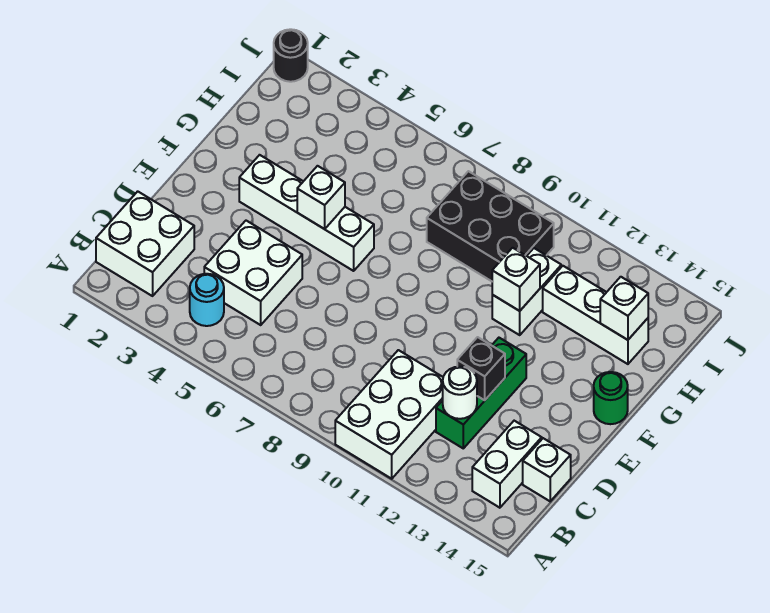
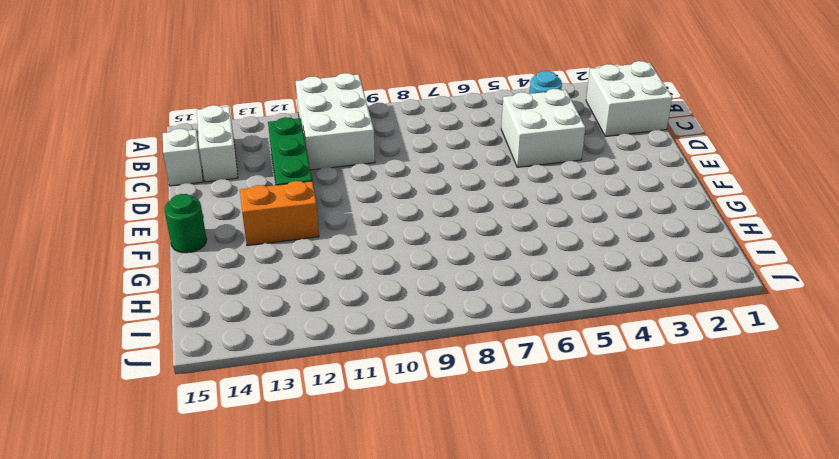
orange 1x2 brick [240,181,319,246] -> none
none -> white 1x4 brick [239,155,374,271]
none -> white 1x2 brick [492,248,561,335]
none -> black 2x3 brick [427,171,554,281]

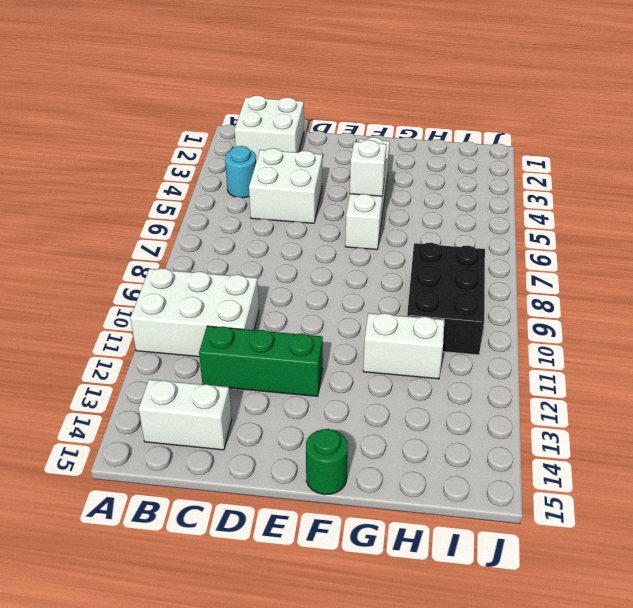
none -> white 1x1 brick [523,438,571,501]
none -> white 1x3 brick [543,266,648,364]
none -> black 1x1 round brick [274,29,308,82]

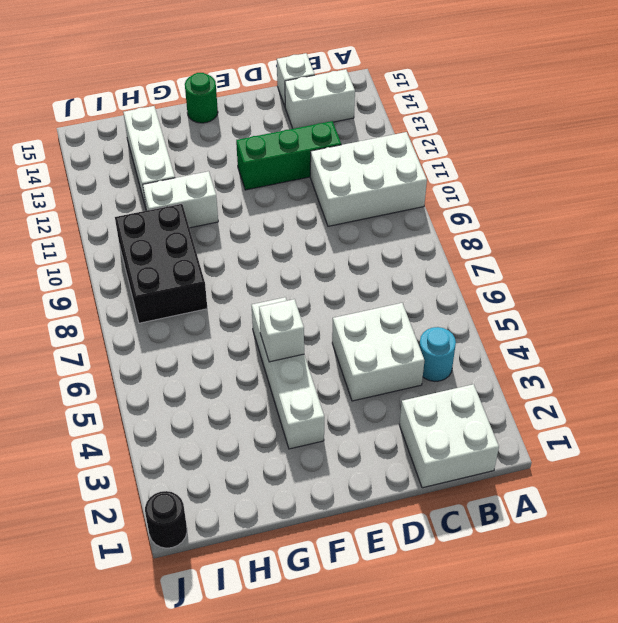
none -> white 1x1 round brick [443,367,477,419]
none -> black 1x1 brick [457,337,505,400]
none -> white 1x1 brick [492,248,540,311]

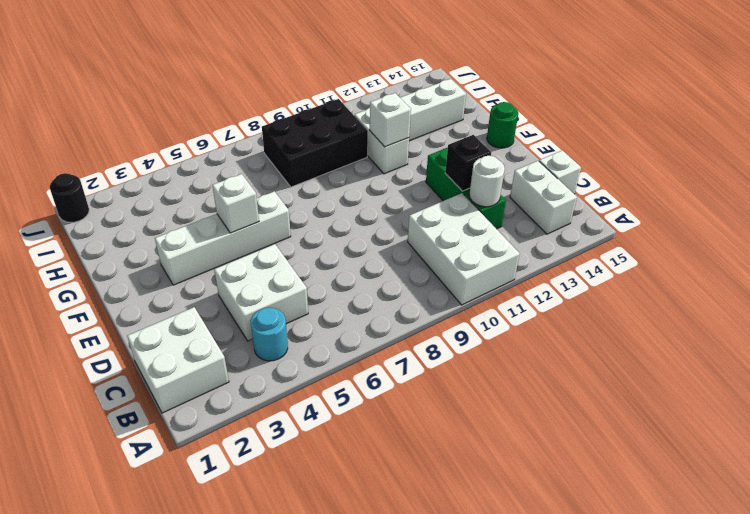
none -> white 1x1 brick [600,277,648,340]

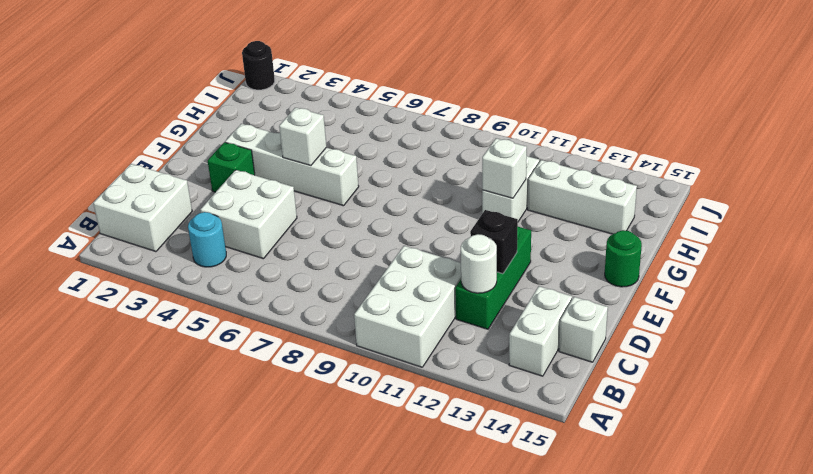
green 1x1 brick [208,142,255,192] -> none
none -> black 2x3 brick [427,171,554,281]
none -> white 1x1 brick [600,277,648,340]

